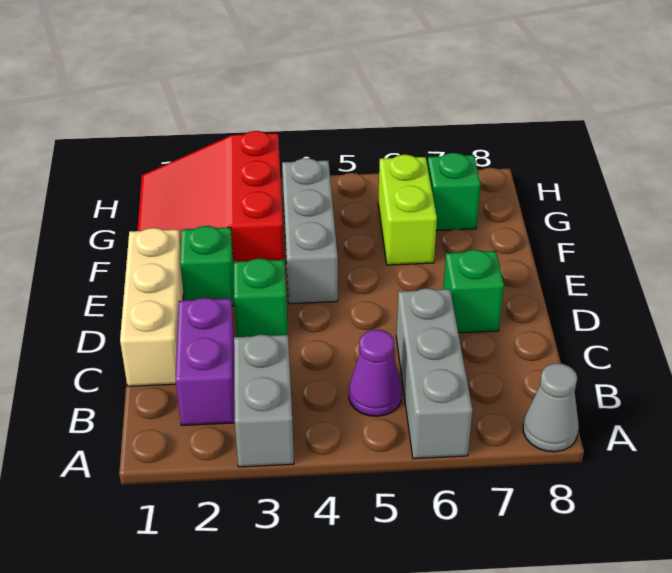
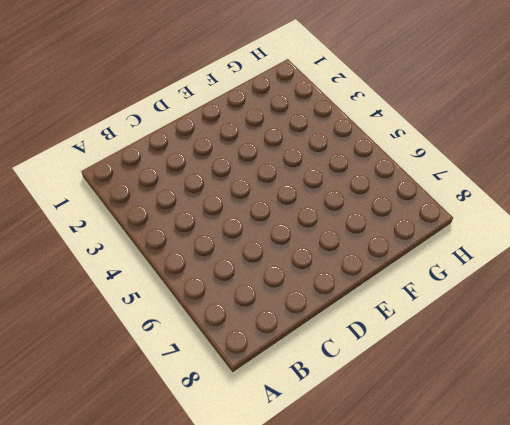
none -> grey 1x2 brick [234,335,294,467]
none -> grey 1x3 brick [396,288,473,459]
none -> grey 1x1 cone [523,363,579,452]

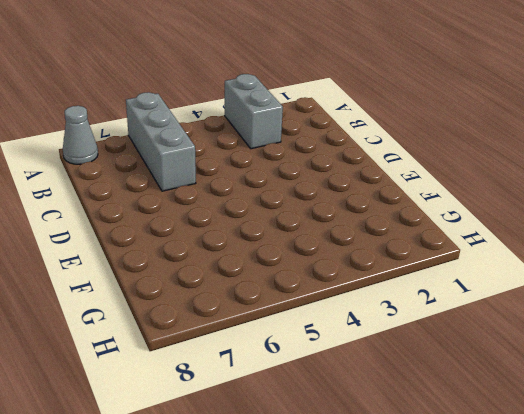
none -> purple 1x2 brick [176,298,235,425]
none -> purple 1x1 cone [349,330,402,416]
none -> tan 1x3 brick [120,228,183,386]

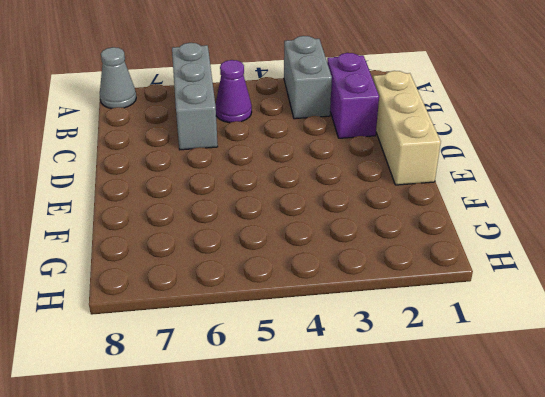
none -> green 1x1 brick [234,259,288,337]
none -> green 1x1 brick [443,250,504,333]
none -> green 1x1 brick [180,226,234,306]

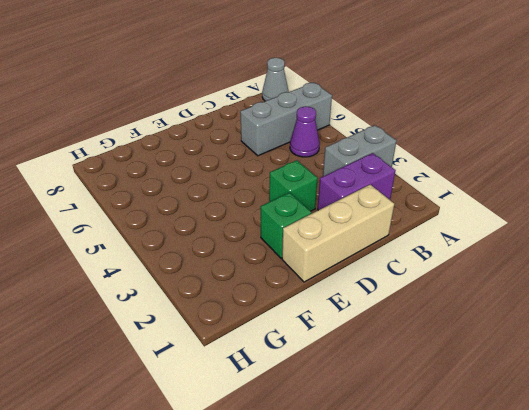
none -> green 1x1 brick [443,250,504,333]
none -> grey 1x3 brick [282,158,338,304]
none -> red 3x3 slope [138,131,284,262]

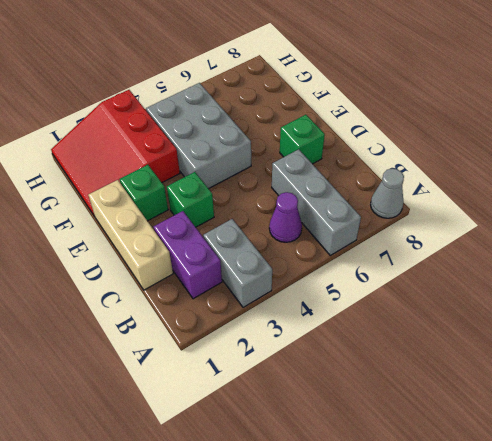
grey 2x3 brick [146,83,251,189] -> grey 1x3 brick [282,158,338,304]
none -> lime 1x2 brick [378,155,437,265]
none -> green 1x1 brick [427,153,481,231]

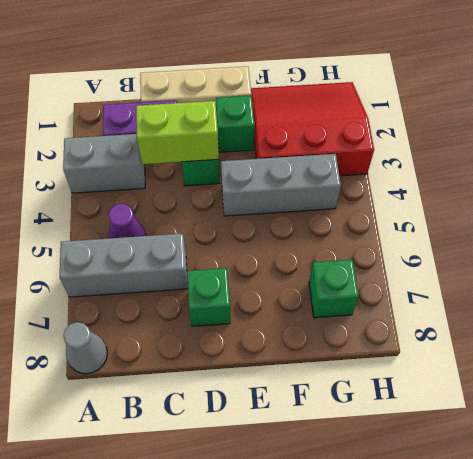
lime 1x2 brick [136,101,219,164] -> lime 1x2 brick moved to [378,155,437,265]

